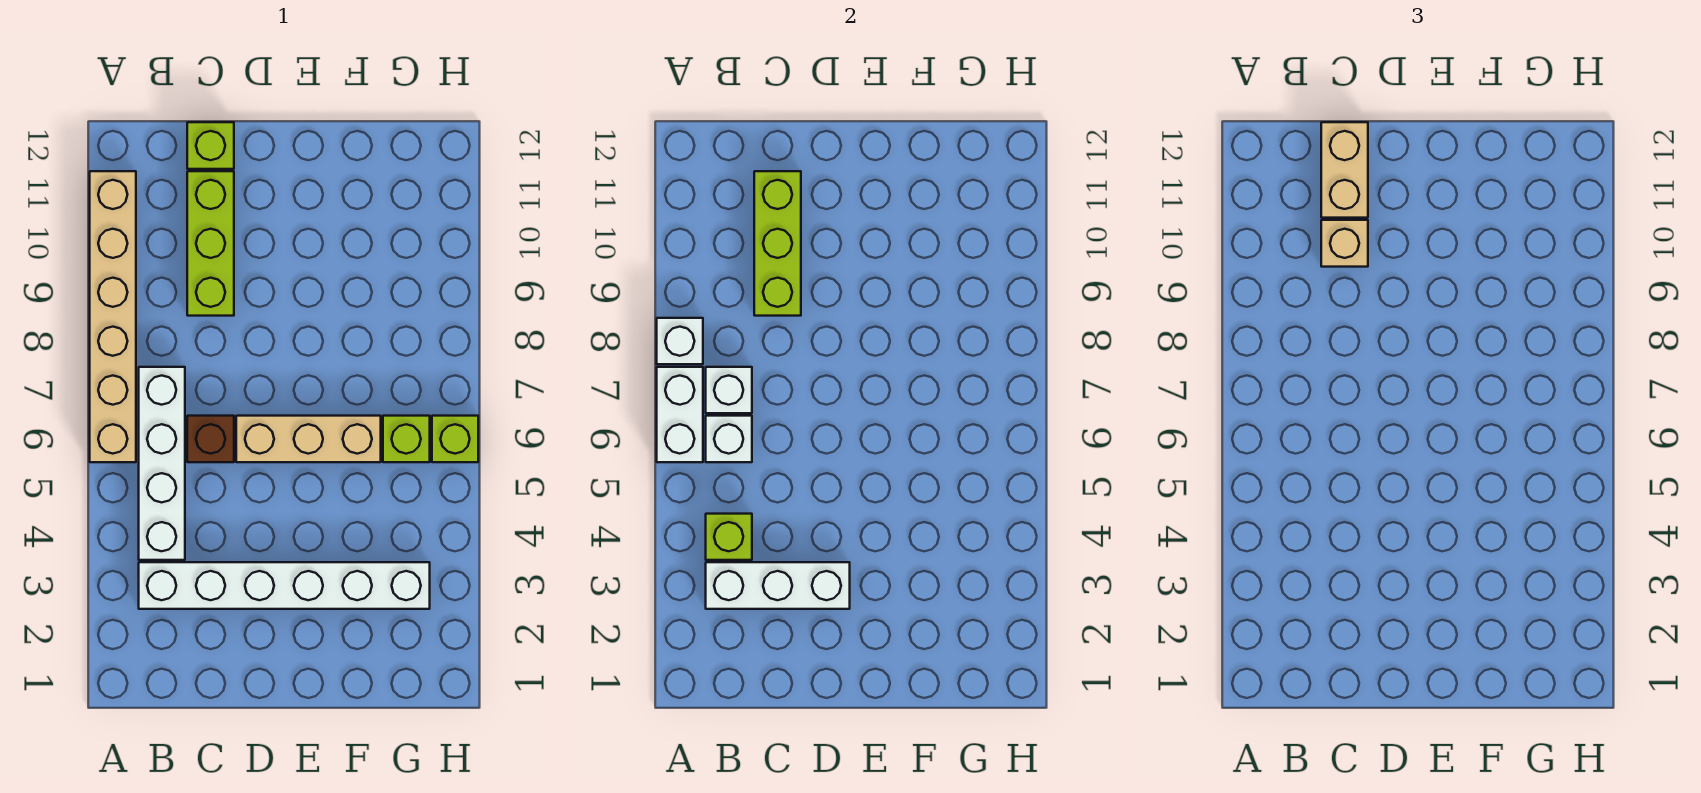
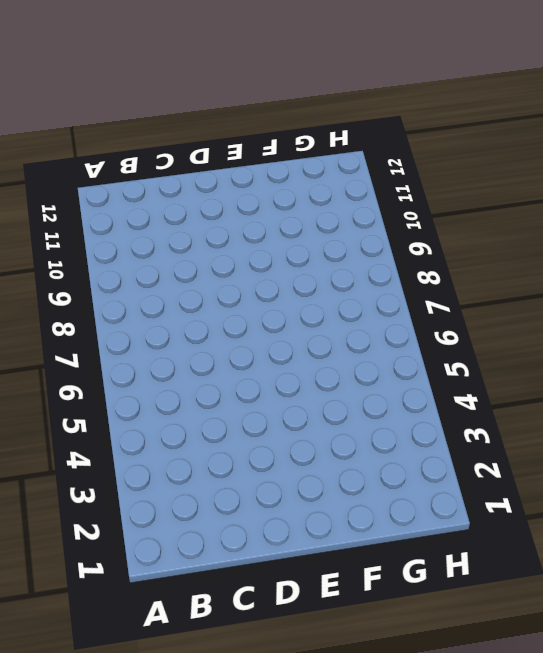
none -> tan 1x6 brick [90,171,136,462]
none -> white 1x6 brick [139,562,430,609]
none -> white 1x4 brick [139,367,185,560]

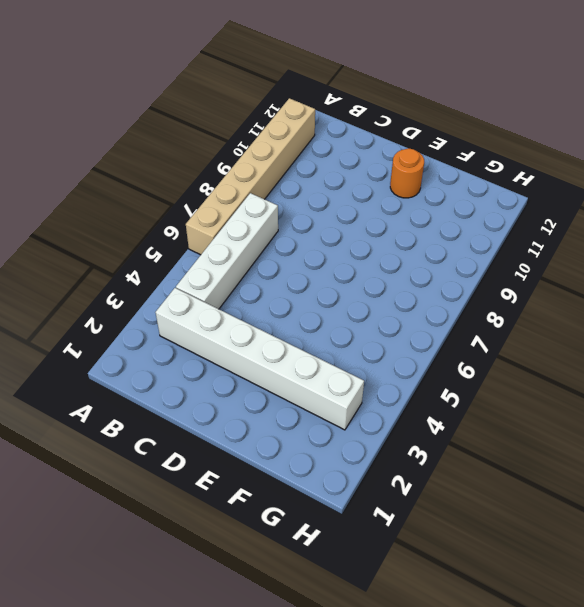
orange 1x1 round brick [390,148,424,198] -> none
none -> brown 1x1 brick [187,416,234,462]
none -> lime 1x3 brick [187,171,234,316]
none -> lime 1x1 brick [187,122,234,169]

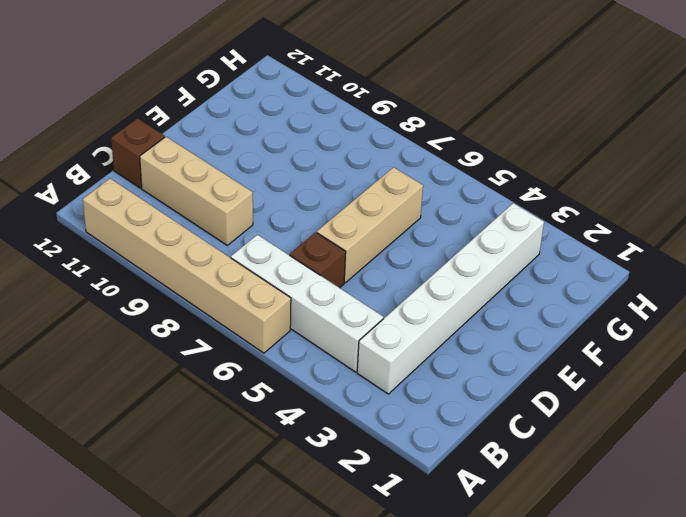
tan 1x3 brick [140,137,253,245] -> lime 1x3 brick [187,171,234,316]
brown 1x1 brick [111,118,165,188] -> lime 1x1 brick [187,122,234,169]
none -> lime 1x1 brick [383,416,430,462]
none -> lime 1x1 brick [432,416,478,462]
none -> white 1x2 brick [657,367,703,462]

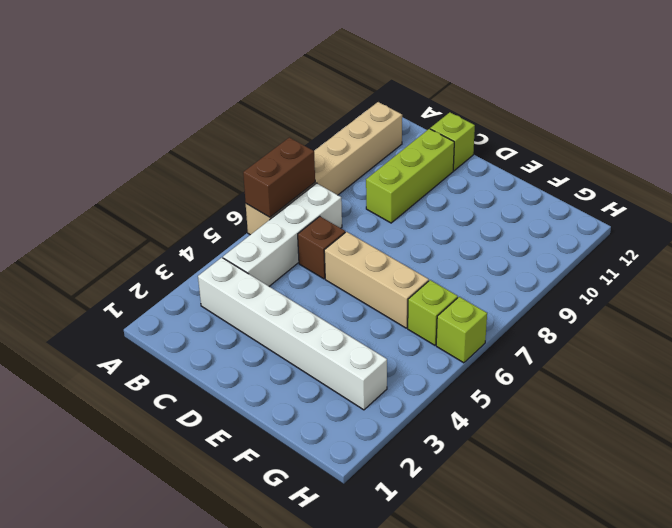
brown 1x2 brick [243,137,315,217] -> white 1x2 brick [657,367,703,462]
none -> white 1x1 brick [657,318,703,364]
none -> white 1x3 brick [706,562,850,609]
none -> lime 1x1 brick [706,514,752,560]

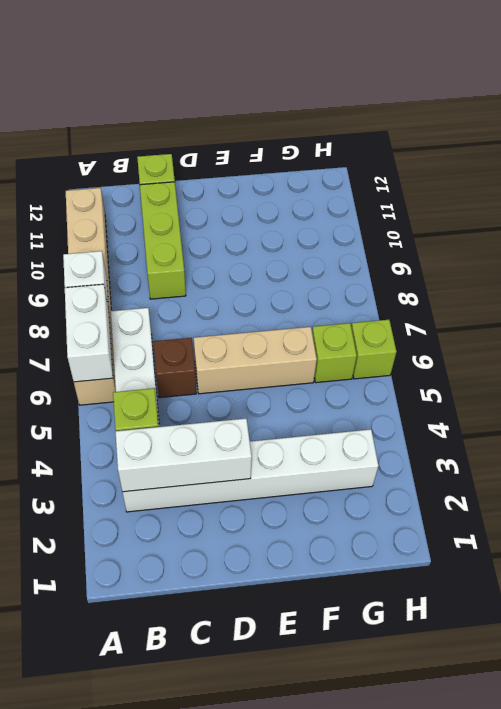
none -> white 1x1 brick [706,416,752,462]
none -> white 1x1 brick [706,367,752,413]
none -> lime 1x3 brick [754,171,801,316]

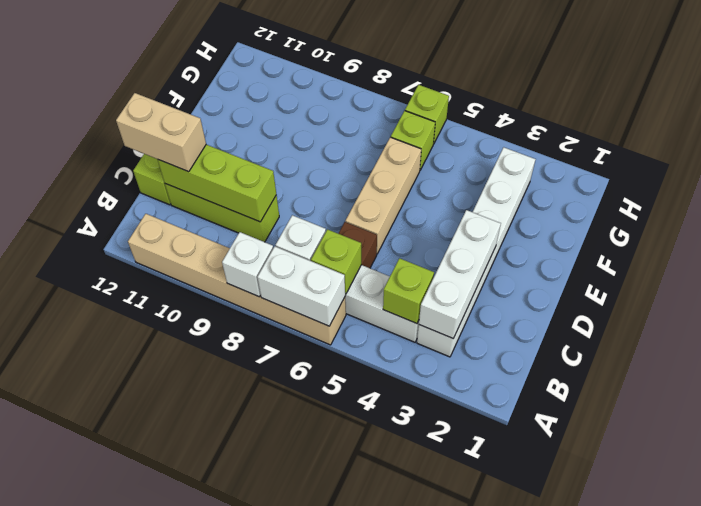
lime 1x1 brick [311,229,361,294] -> white 1x1 brick [706,416,752,462]
none -> tan 1x1 brick [1321,220,1368,267]

